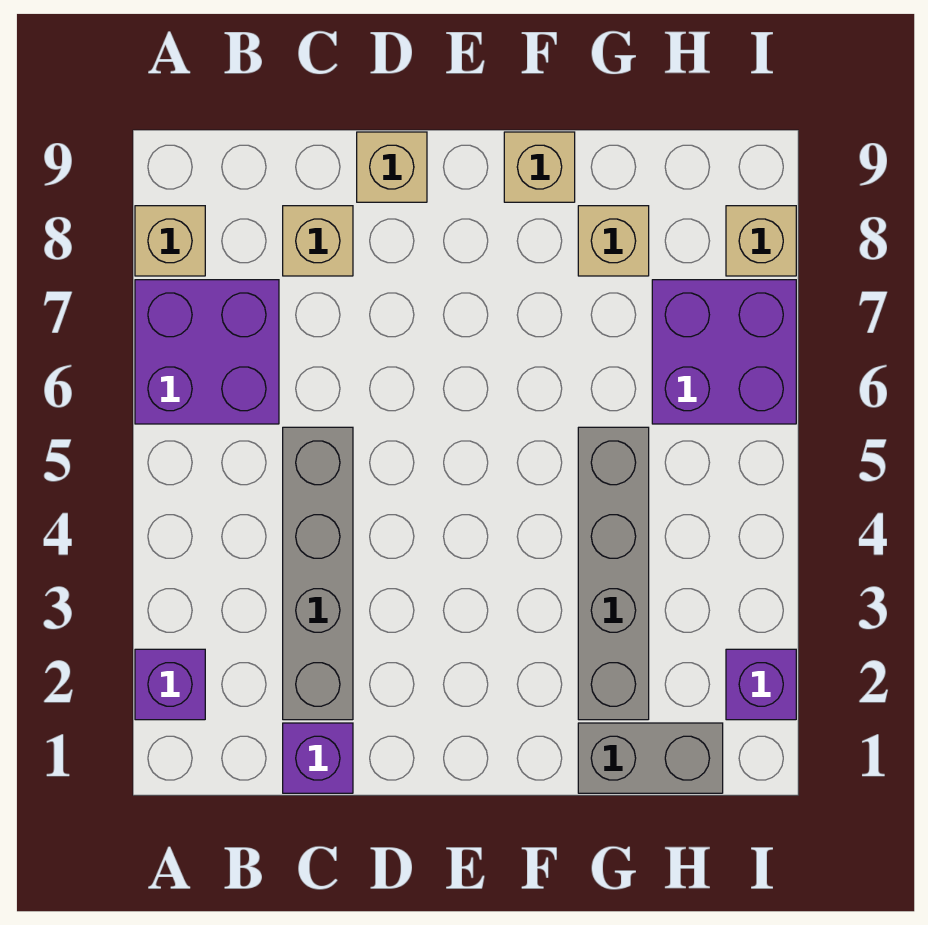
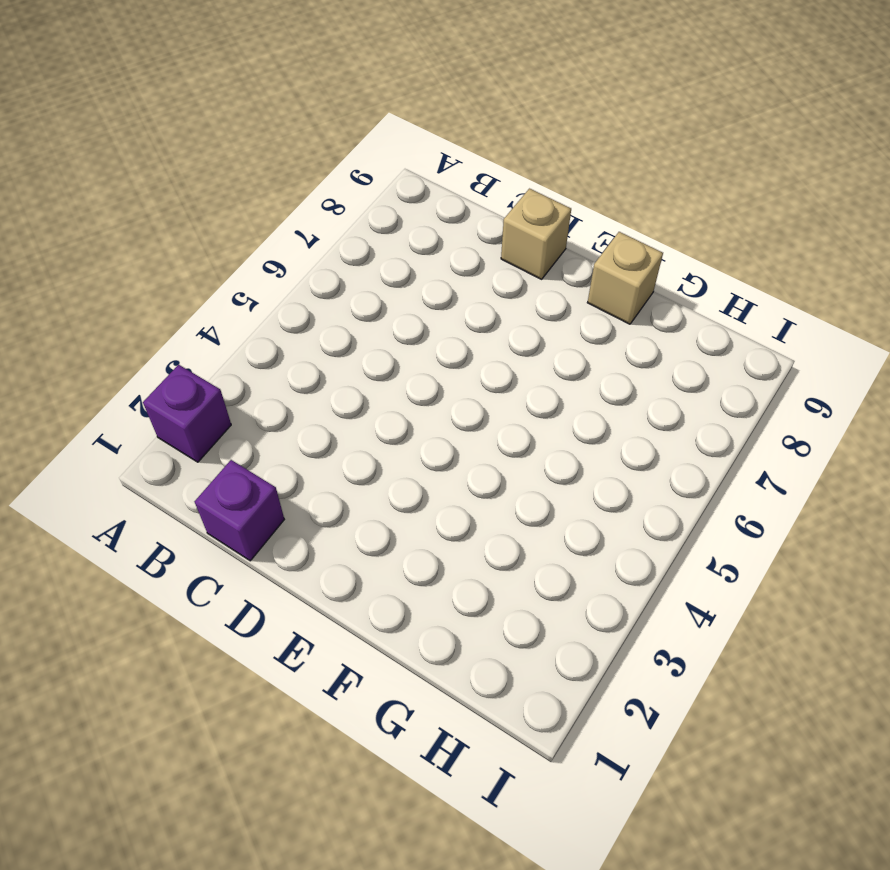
none -> purple 2x2 brick [135,280,279,424]
none -> tan 1x1 brick [135,206,205,276]
none -> grey 1x4 brick [283,427,353,720]

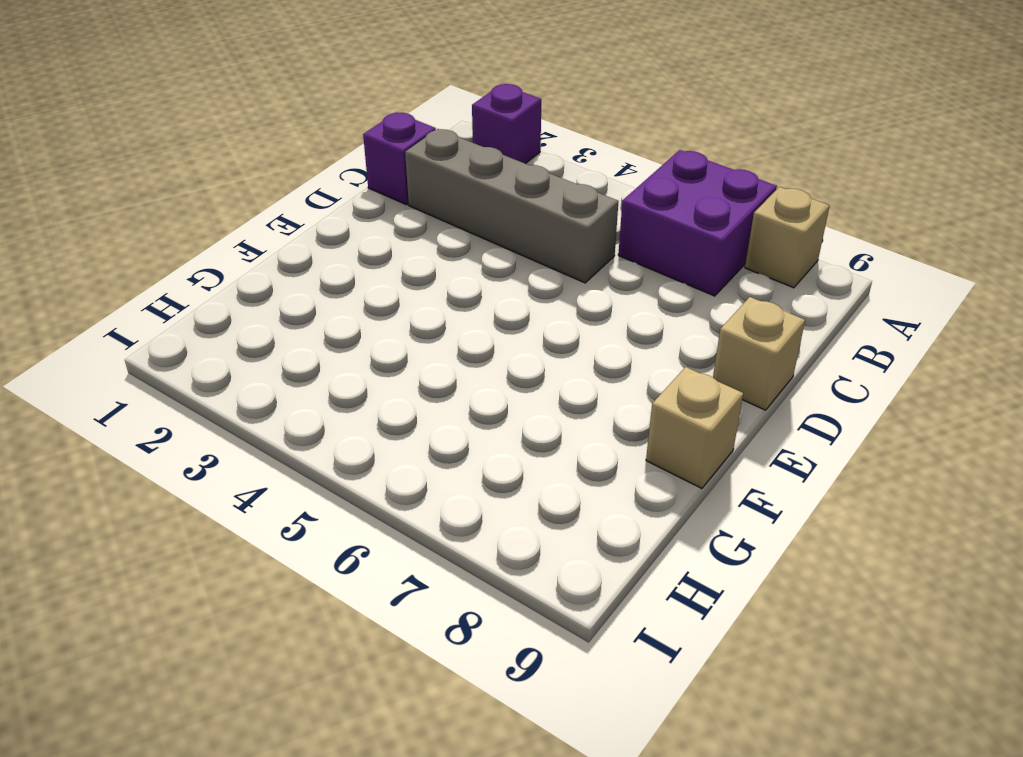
none -> tan 1x1 brick [283,206,353,276]
none -> grey 1x2 brick [578,723,723,793]
none -> grey 1x4 brick [578,427,649,720]

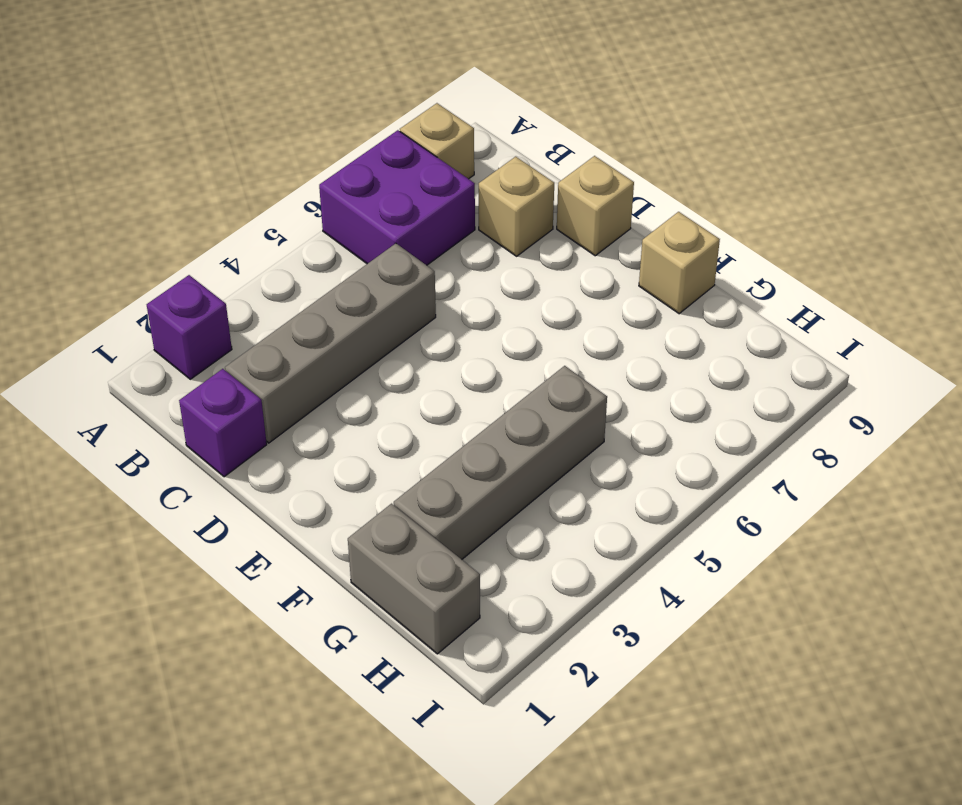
none -> tan 1x1 brick [578,206,649,276]
none -> purple 2x2 brick [652,280,796,424]
none -> purple 1x1 brick [726,649,796,720]

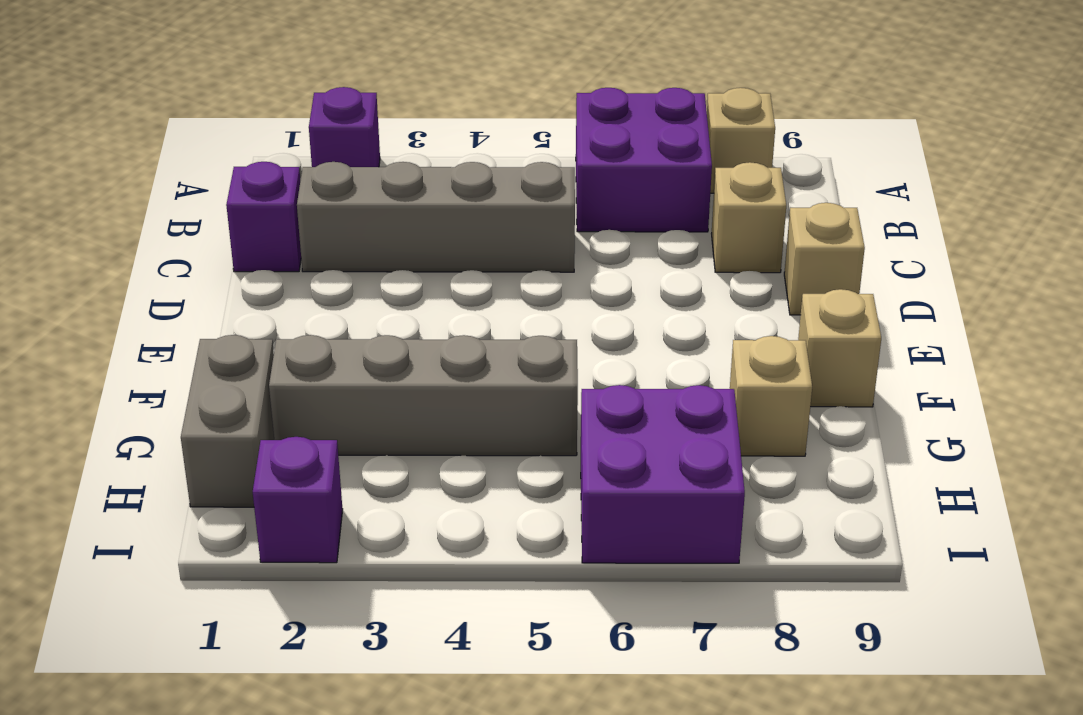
none -> tan 1x1 brick [726,206,796,276]

